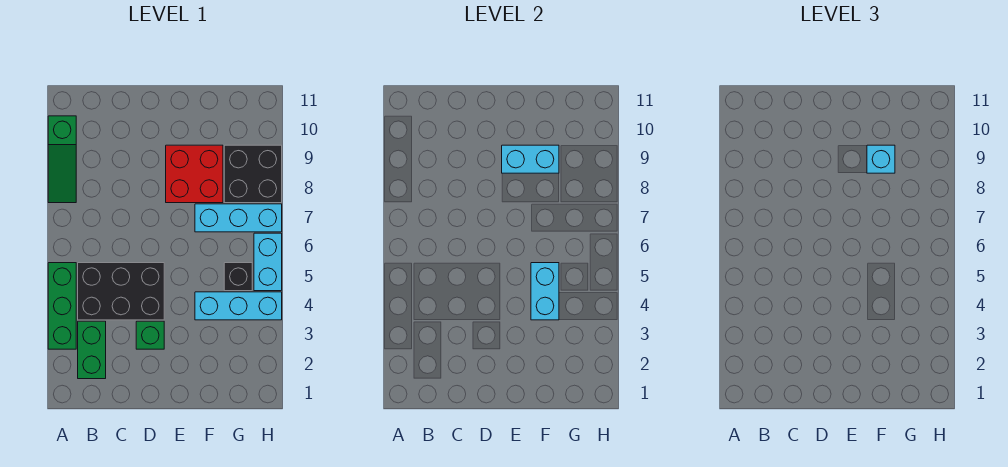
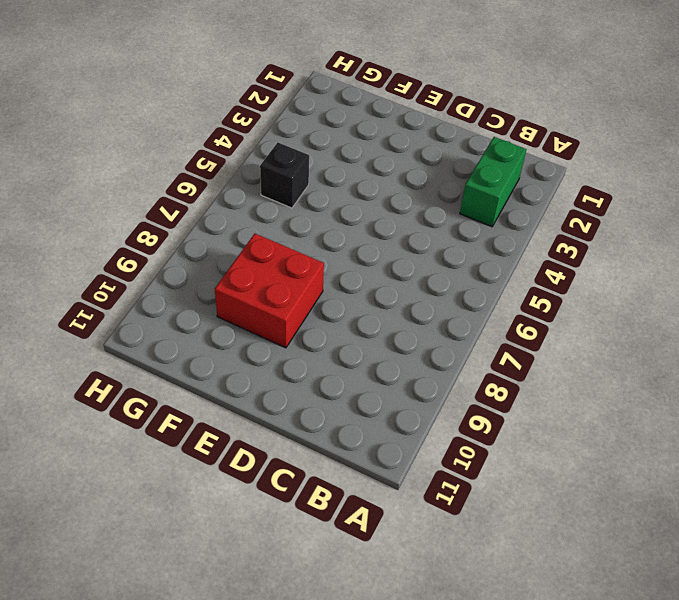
none -> green 1x3 brick [48,263,76,349]
none -> green 1x3 slope [48,116,76,203]
none -> black 2x3 brick [78,263,164,320]

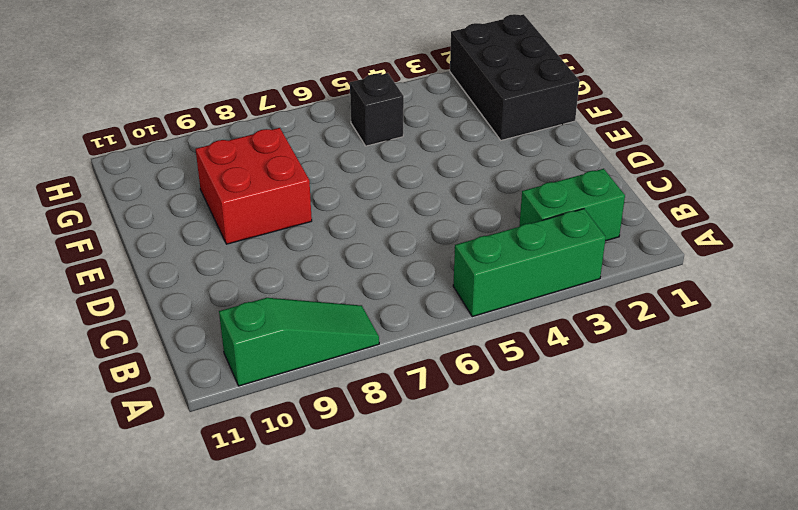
black 2x3 brick [450,14,579,140] -> black 2x3 brick moved to [78,263,164,320]
none -> green 1x1 brick [136,321,164,349]
none -> cyan 1x3 brick [195,292,282,320]
none -> cyan 1x3 brick [195,204,282,232]

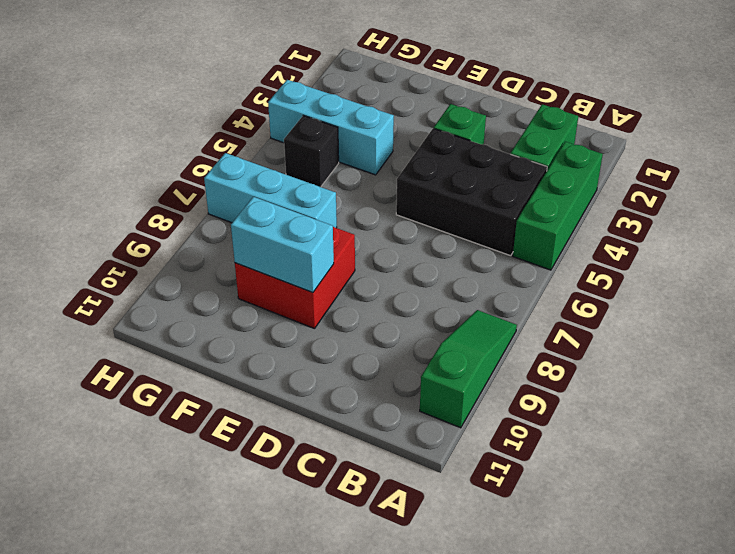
none -> black 2x2 brick [224,145,282,203]
none -> cyan 1x2 brick [254,233,282,291]
none -> cyan 1x2 brick [531,263,559,320]

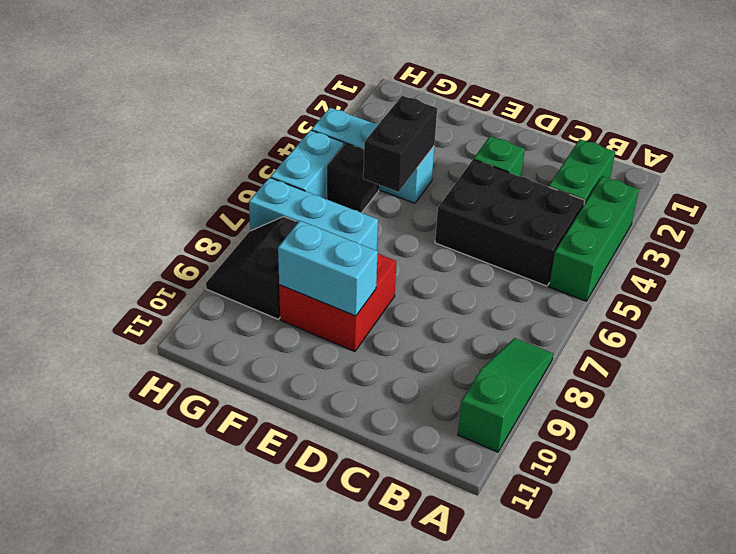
black 1x2 brick [363,96,437,192] -> cyan 1x2 brick [531,263,559,320]
black 2x2 slope [206,217,298,319] -> black 2x2 brick [224,145,282,203]
none -> cyan 1x1 brick [867,145,895,173]

